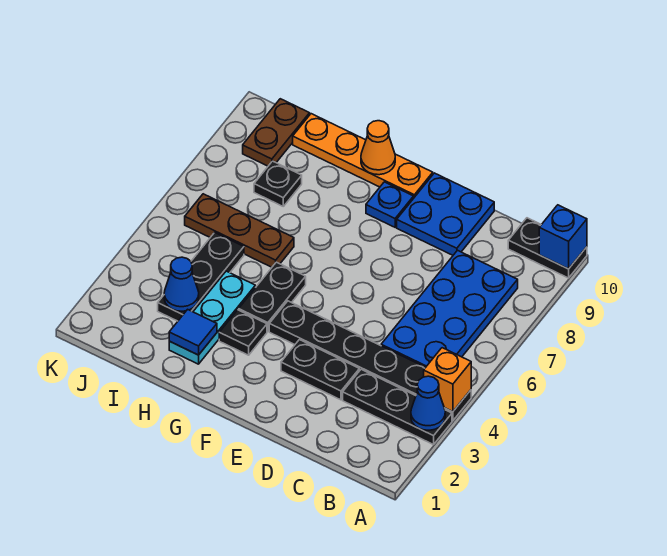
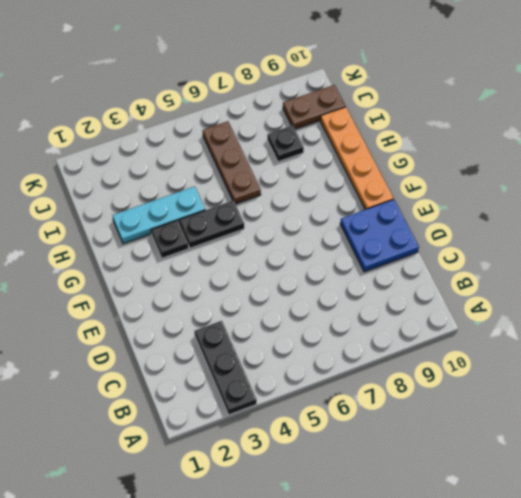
none -> black 1x6 plate [269,301,471,421]
none -> black 1x2 plate [508,218,587,278]
none -> blue 2x4 plate [381,250,518,367]

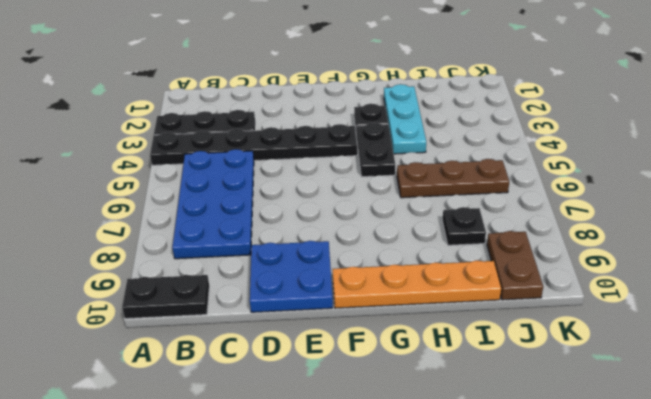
none -> black 1x2 plate [281,340,359,400]
none -> blue 1x1 plate [366,182,414,227]
none -> black 1x3 plate [158,233,244,321]

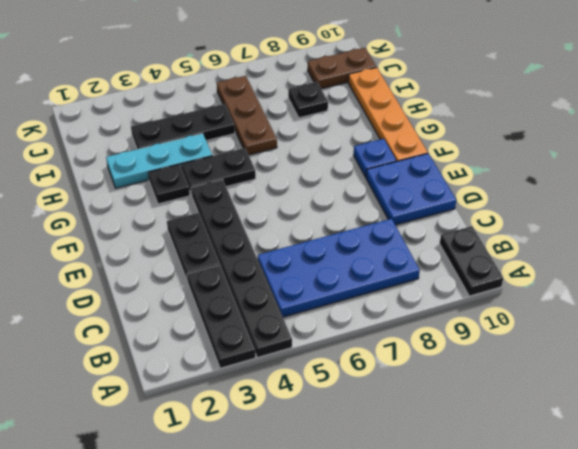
none -> blue 1x1 cone [411,376,445,430]
none -> orange 1x1 brick [424,348,471,412]
none -> blue 1x1 brick [539,205,587,269]

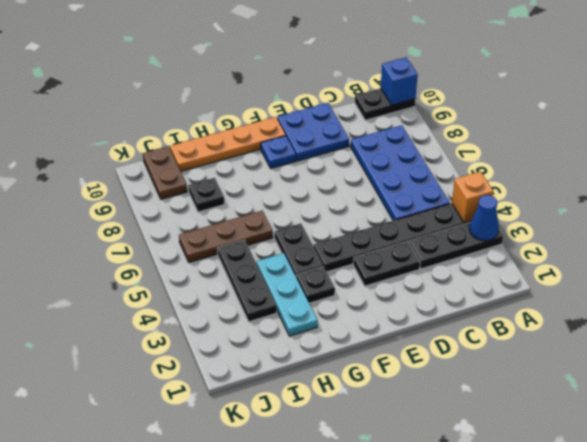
none -> orange 1x1 cone [361,121,395,175]
none -> blue 1x1 tile [169,309,217,355]
none -> blue 1x1 cone [164,257,199,311]

